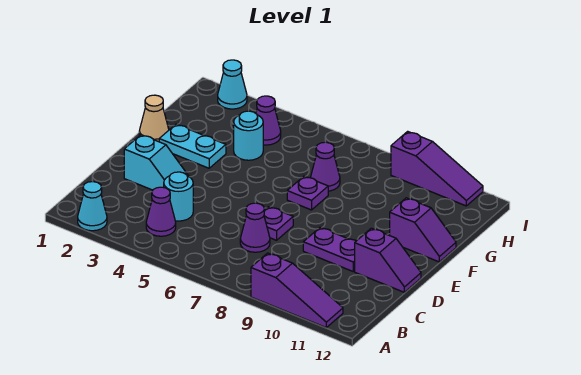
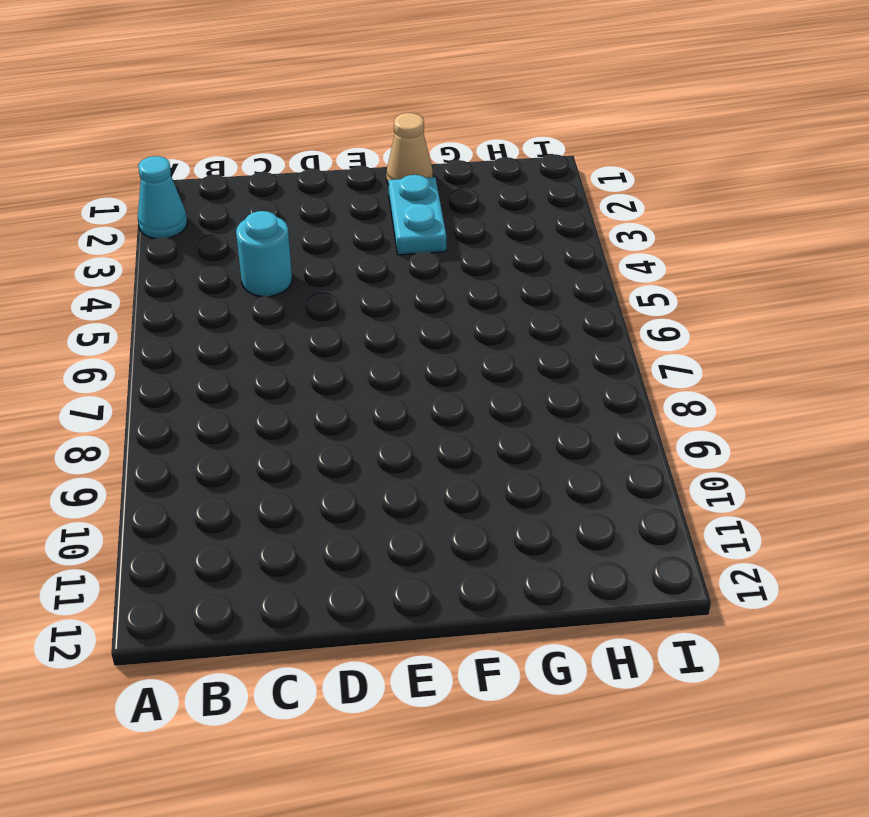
none -> purple 1x3 slope [251,253,343,327]
none -> purple 1x1 cone [146,187,176,236]
none -> purple 1x1 cone [240,203,270,252]

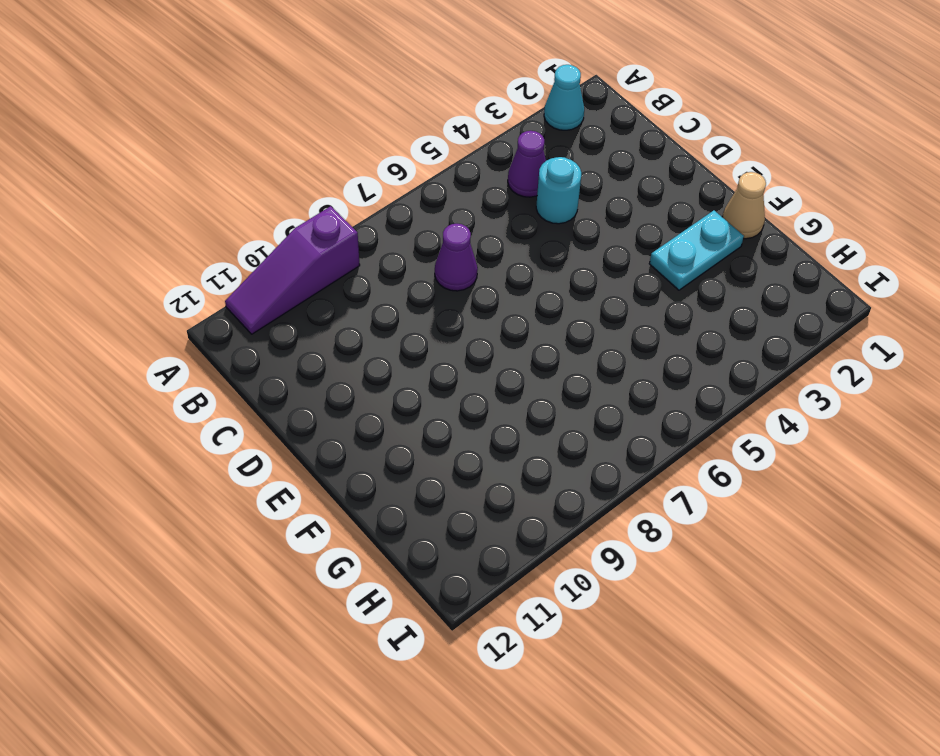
none -> cyan 1x2 slope [124,135,188,190]
none -> purple 1x1 plate [264,207,293,240]
none -> purple 1x2 plate [303,227,356,271]

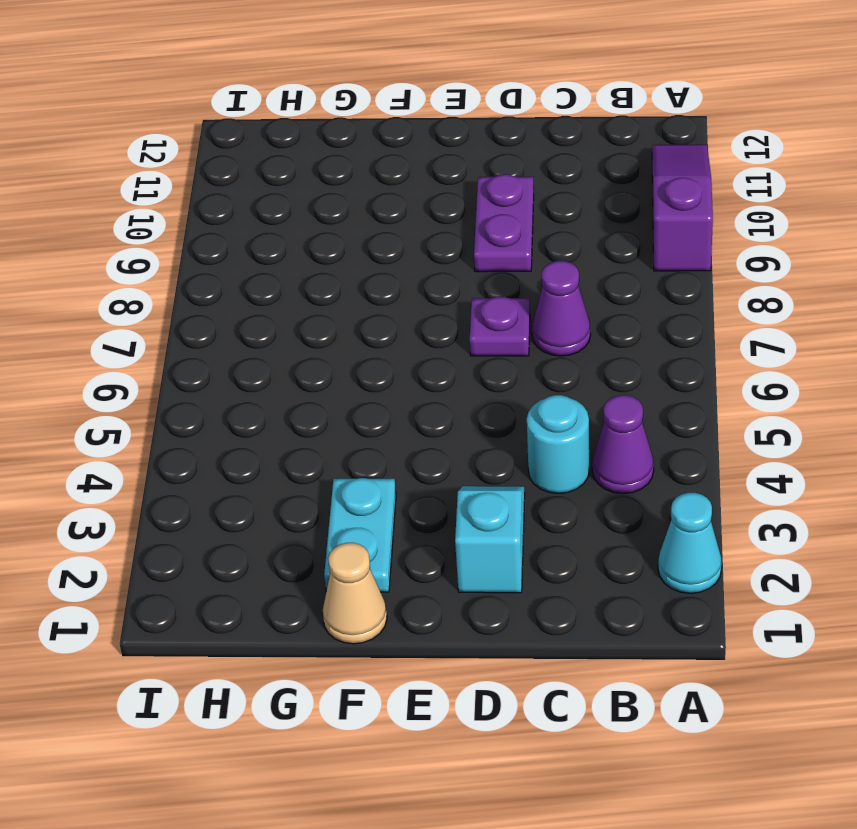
none -> purple 1x2 slope [355,228,421,292]
none -> purple 1x1 plate [287,176,328,210]
none -> purple 1x2 slope [390,198,456,262]

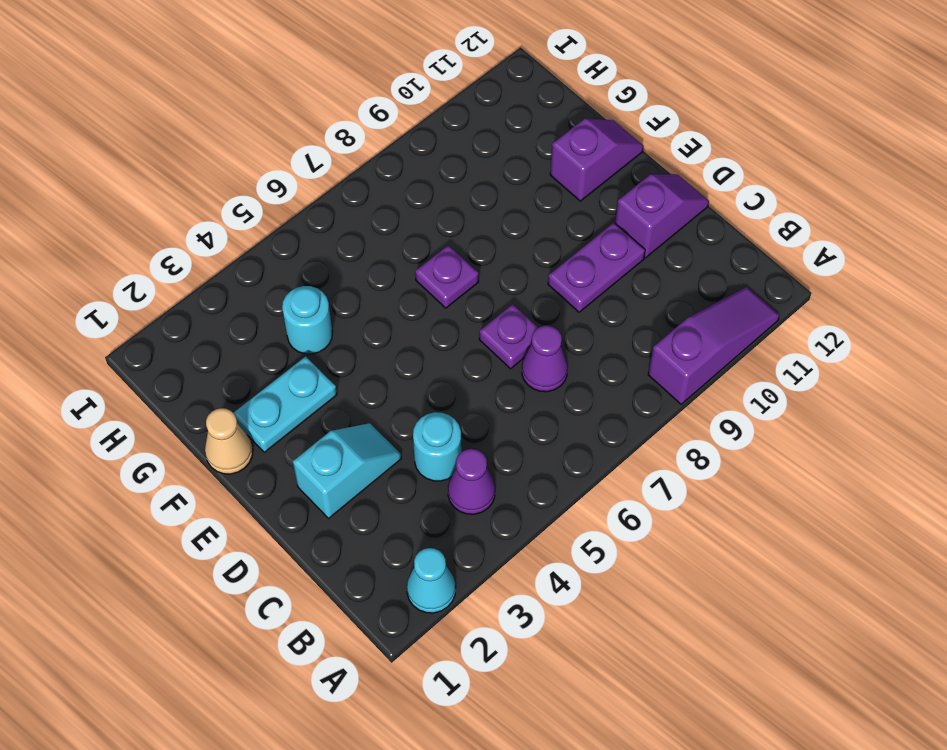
none -> purple 1x1 cone [311,142,340,191]
none -> purple 1x1 cone [256,96,281,145]
none -> cyan 1x1 cone [218,60,247,109]

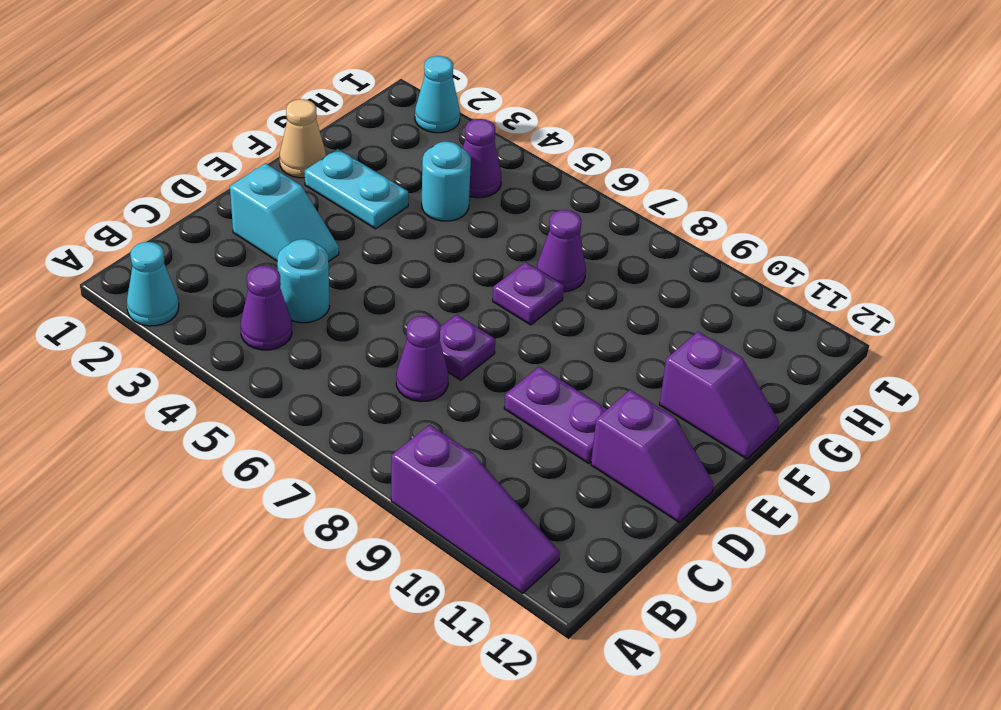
none -> purple 1x3 slope [391,131,483,206]

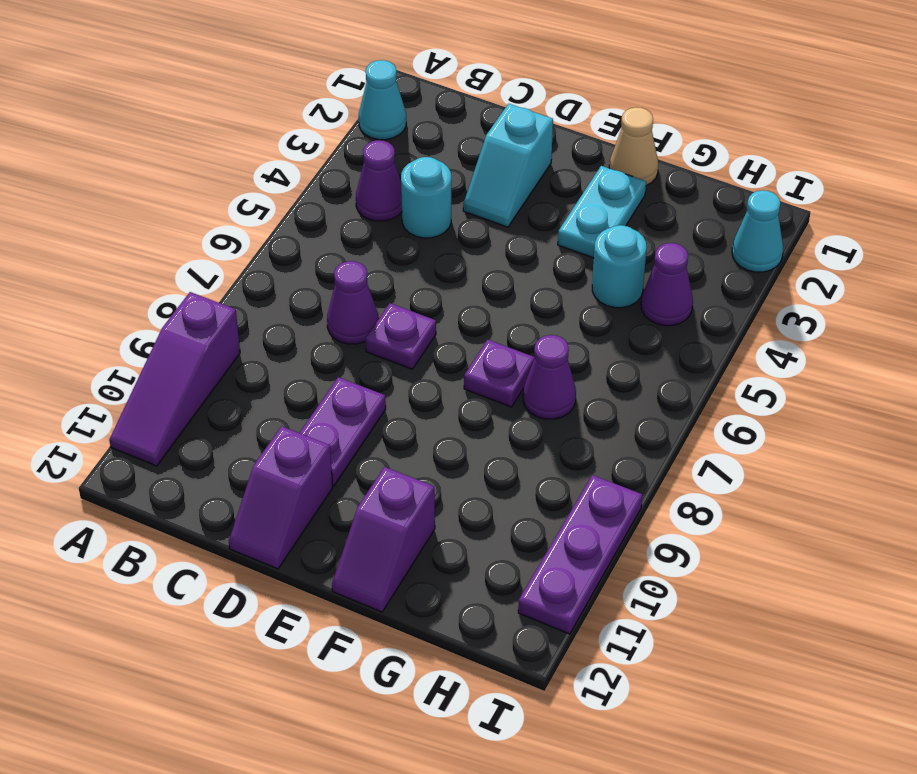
purple 1x3 plate [518,475,642,634] -> purple 1x3 slope [391,131,483,206]

